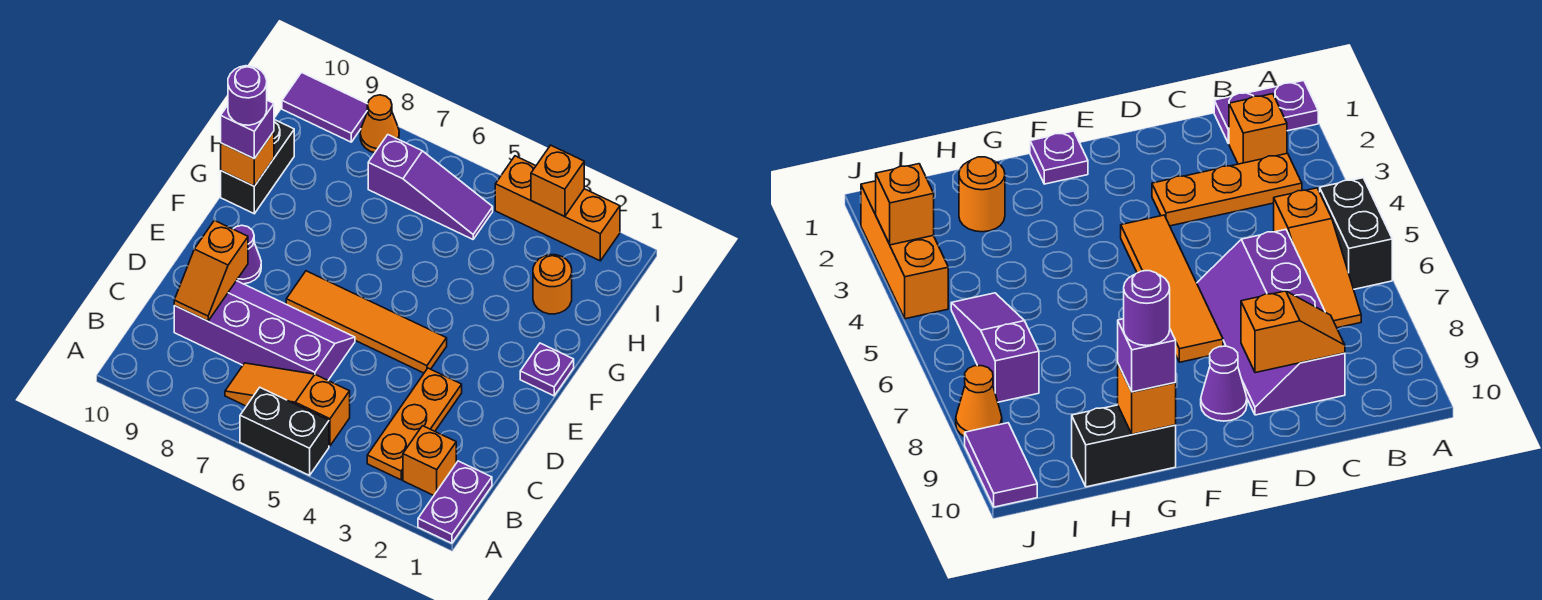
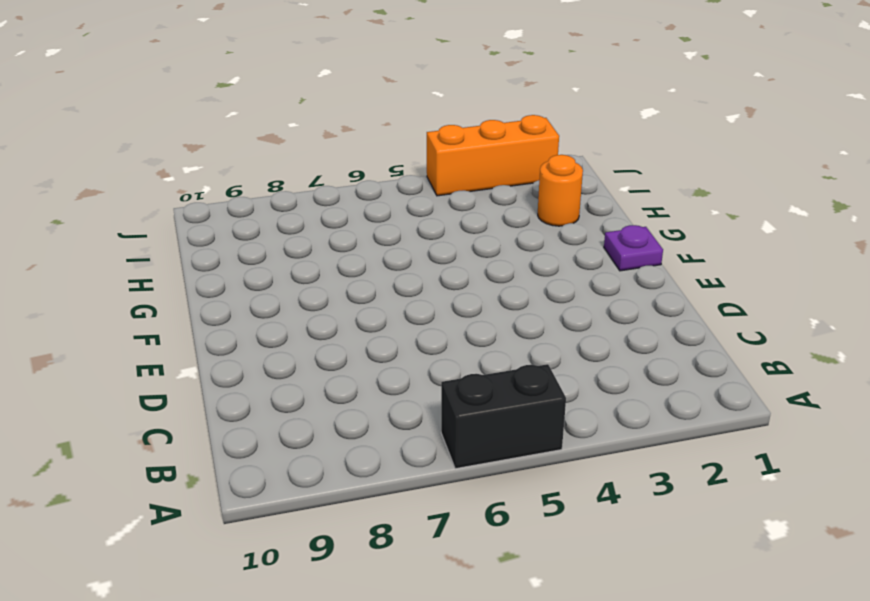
none -> purple 1x2 plate [418,461,492,543]
none -> orange 1x1 brick [403,426,456,495]
none -> orange 1x3 plate [367,368,462,480]

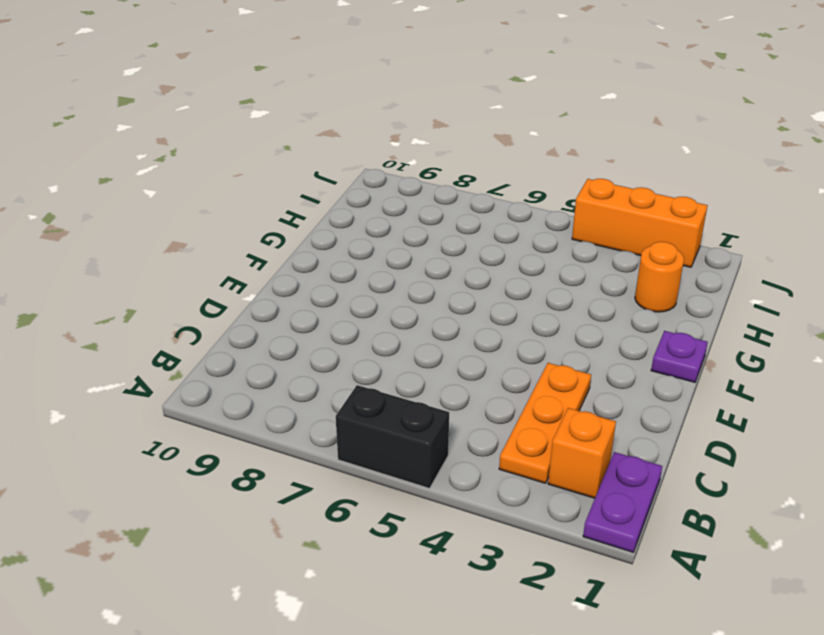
none -> orange 1x3 slope [225,363,350,446]
none -> purple 2x4 slope [174,281,355,380]
none -> orange 1x4 tile [286,271,447,373]

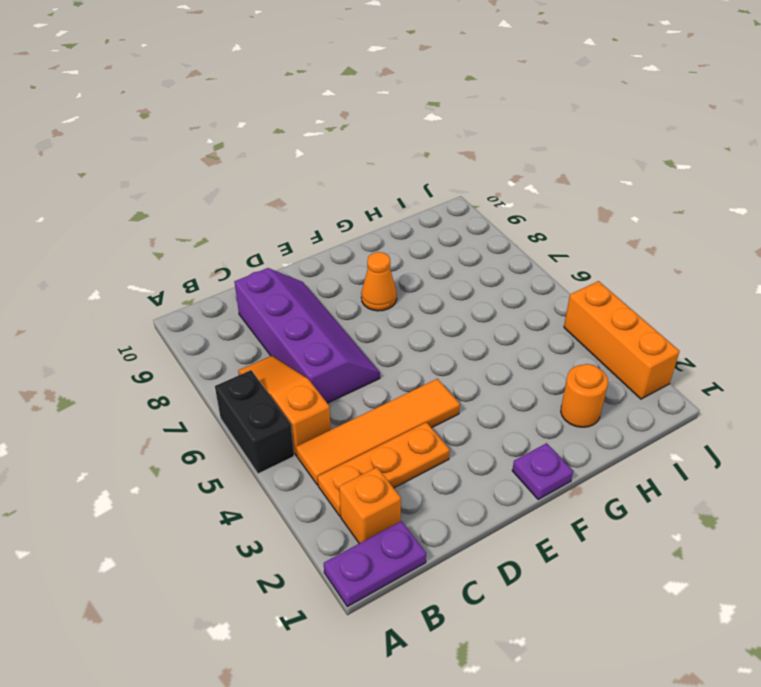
orange 1x4 tile [296,379,460,485] -> orange 1x4 tile turned to [286,271,447,373]
orange 1x1 cone [361,252,397,311] -> orange 1x1 cone moved to [360,95,399,153]
none -> purple 1x1 cone [234,225,261,284]
none -> black 1x2 brick [221,120,294,214]
none -> purple 1x3 slope [368,135,493,239]

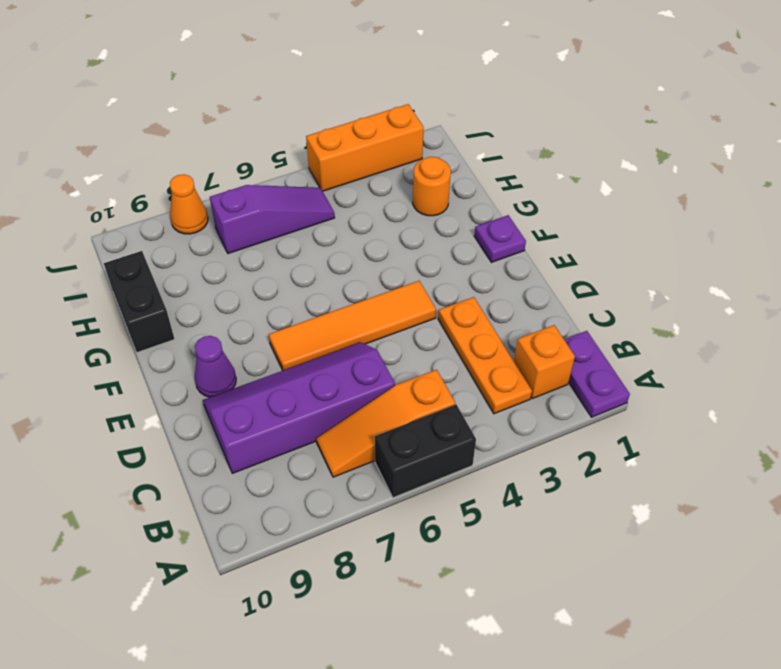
none -> purple 1x2 tile [282,73,368,142]
none -> orange 1x2 slope [174,220,248,321]
none -> orange 1x1 brick [221,131,274,186]

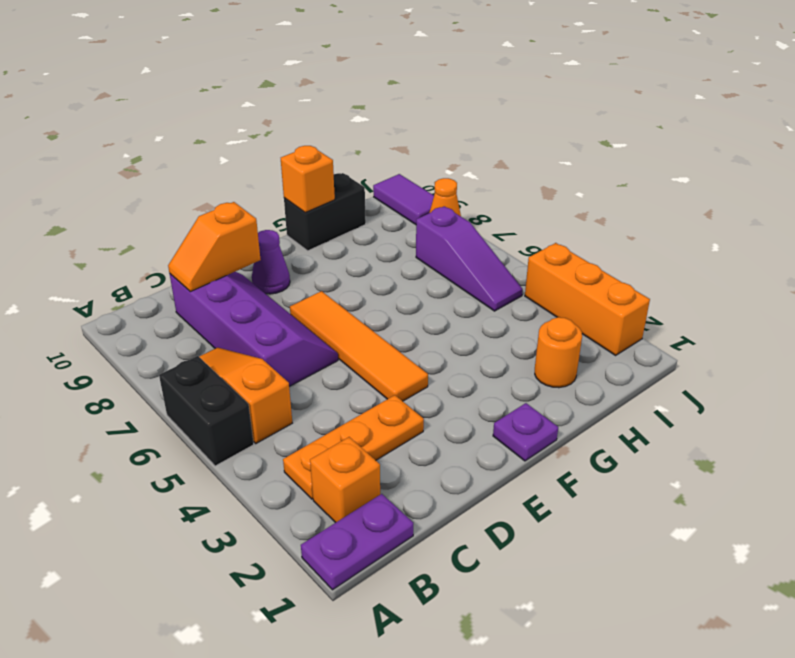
none -> orange 1x1 brick [531,145,584,217]
none -> purple 1x1 brick [221,100,274,159]
none -> purple 1x1 round brick [228,66,267,125]

